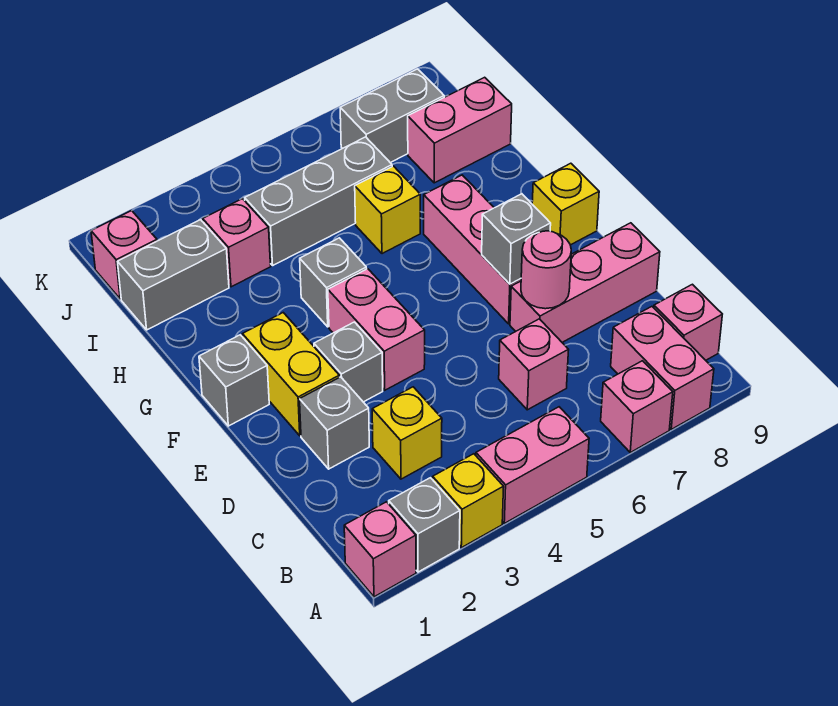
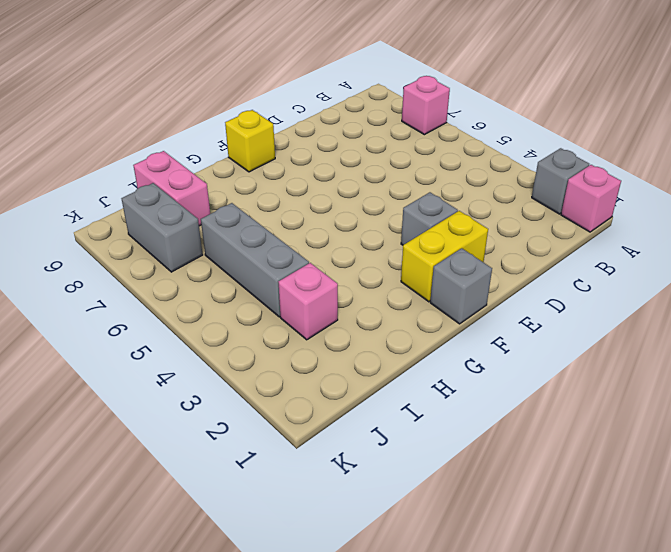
none -> yellow 1x1 brick [433,454,504,548]
none -> pink 1x2 brick [476,407,589,523]
none -> pink 1x2 brick [611,307,714,429]

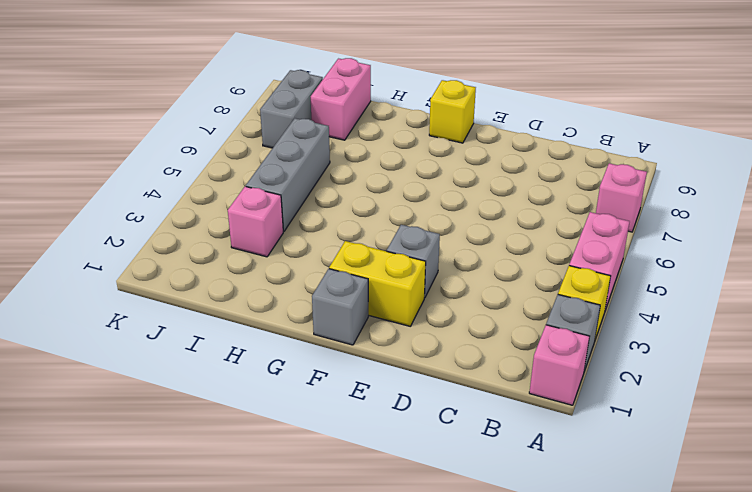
none -> pink 1x2 brick [611,307,714,429]
none -> pink 1x1 brick [654,284,722,360]
none -> yellow 1x1 brick [372,387,442,479]

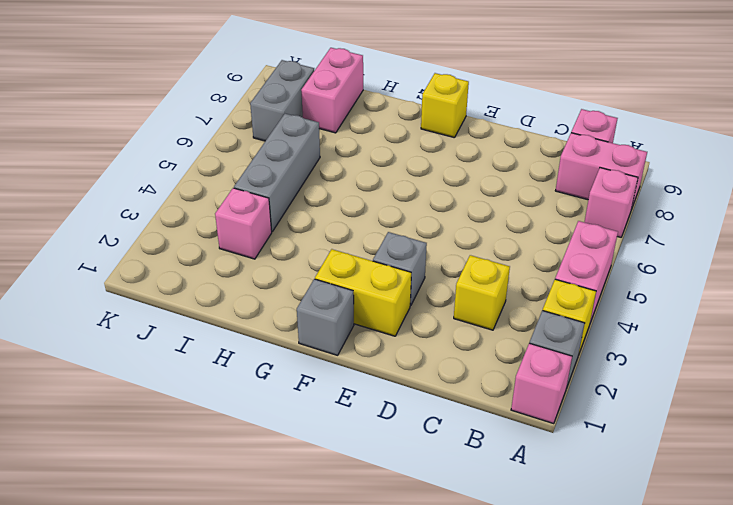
none -> pink 1x1 brick [499,319,568,410]
none -> grey 1x1 brick [300,377,369,469]
none -> pink 1x3 brick [510,223,660,342]

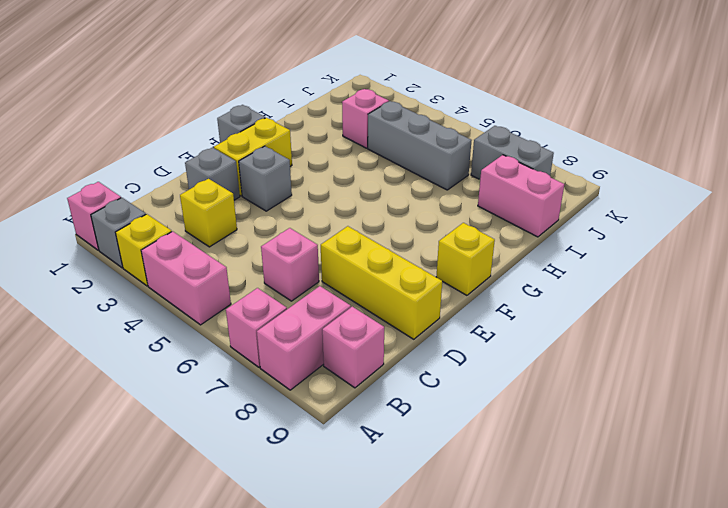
yellow 1x3 brick [321,226,442,339] -> pink 1x3 brick [510,223,660,342]
none -> pink 1x2 brick [328,269,425,390]
none -> pink 1x3 brick [424,175,521,324]
none -> grey 1x1 brick [300,238,367,327]

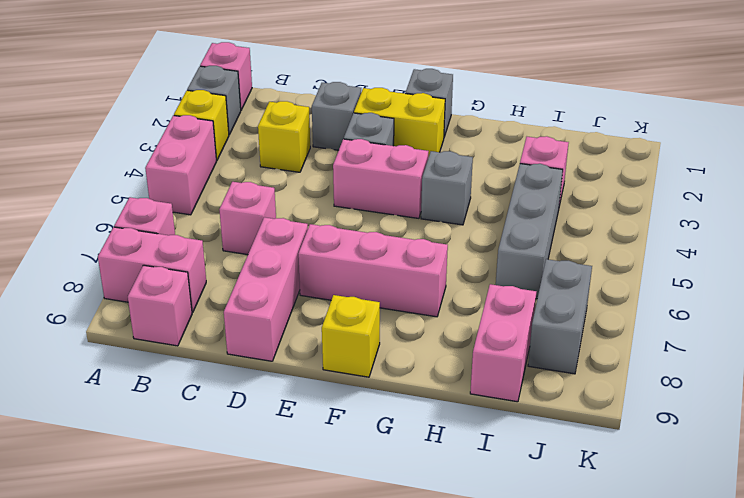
none -> yellow 1x1 brick [355,166,420,254]
none -> grey 1x2 brick [118,220,229,330]
none -> pink 1x1 brick [91,211,157,299]

